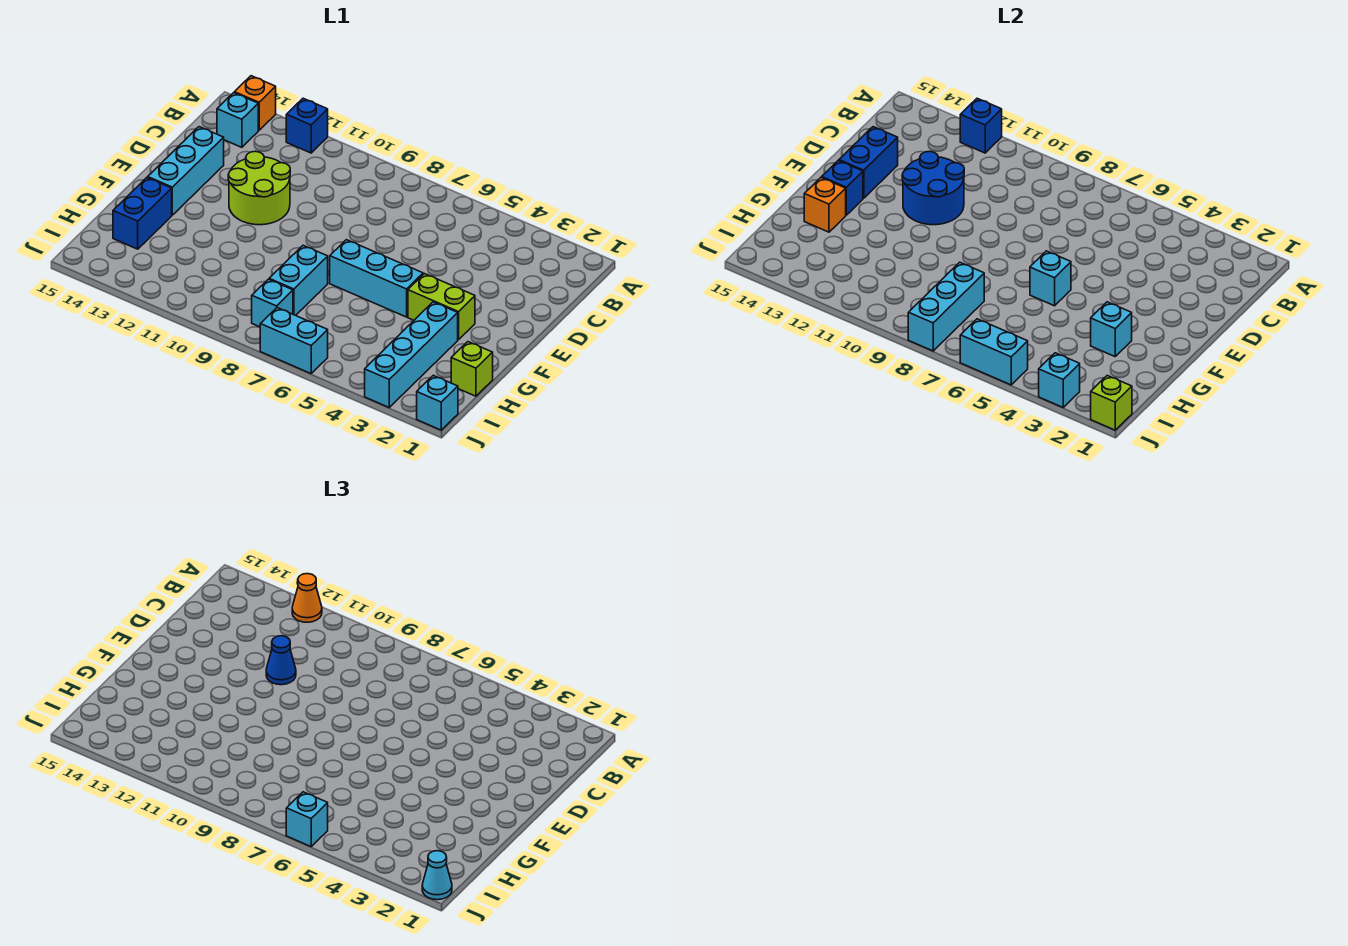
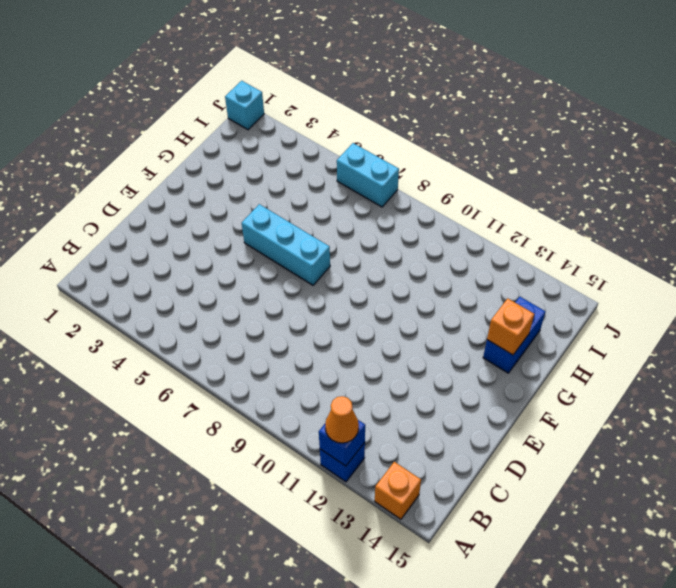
none -> cyan 1x1 brick [217,93,258,147]
none -> lime 2x2 round brick [228,151,290,225]
none -> cyan 1x3 brick [148,127,224,215]

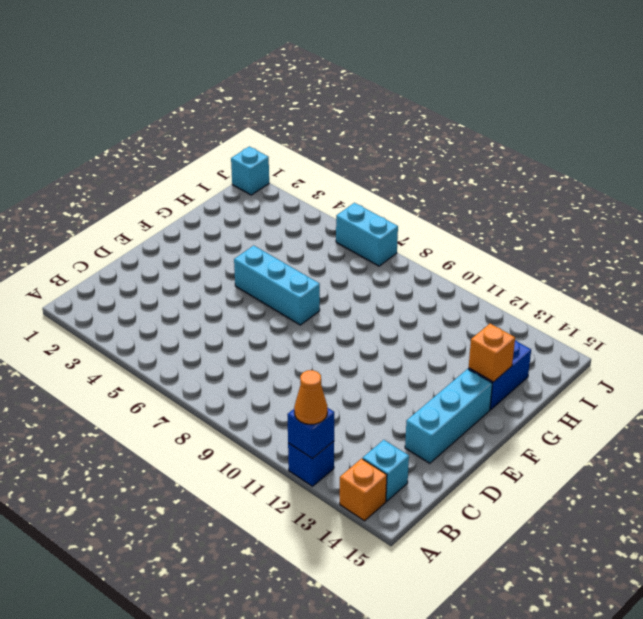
none -> lime 2x2 round brick [228,151,290,225]
none -> lime 1x2 brick [408,274,475,340]
none -> cyan 1x4 brick [365,302,458,407]

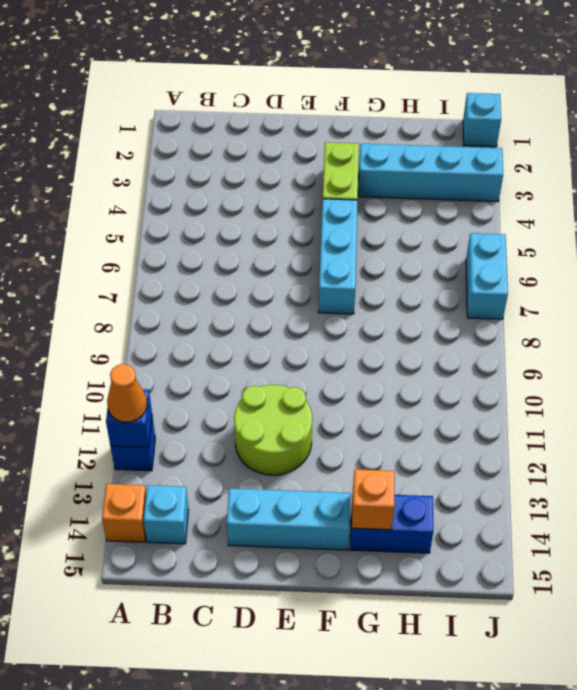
none -> cyan 1x2 brick [269,245,328,315]
none -> lime 1x1 brick [451,342,493,396]
none -> cyan 1x1 brick [252,279,293,327]

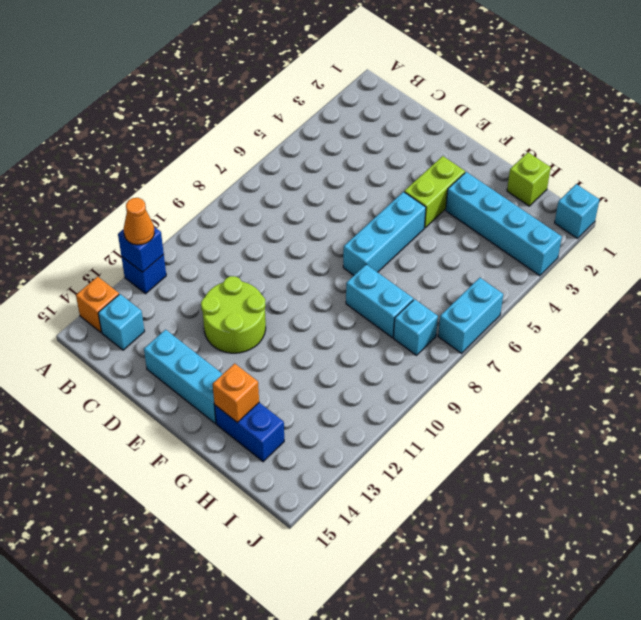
none -> blue 2x2 round brick [902,151,964,225]
none -> blue 1x2 brick [839,127,898,198]
none -> cyan 1x1 brick [1030,251,1071,306]

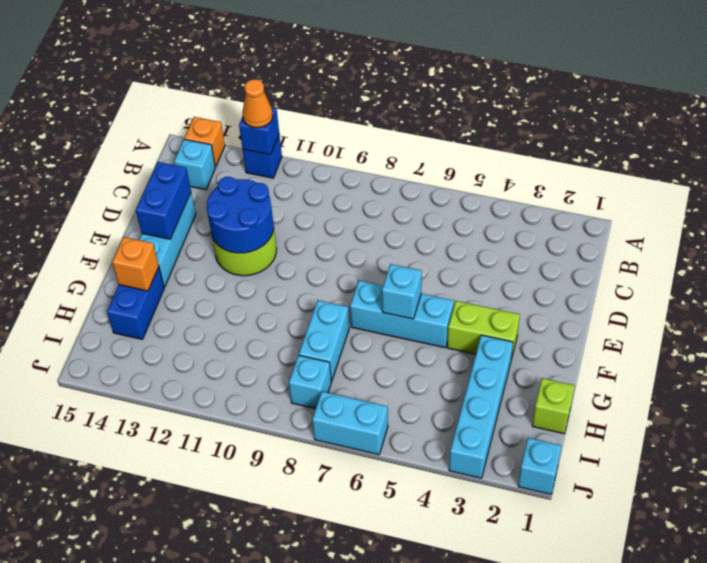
none -> blue 1x1 brick [822,161,863,215]
none -> cyan 1x1 brick [1091,302,1132,356]
none -> cyan 1x3 brick [908,262,984,351]

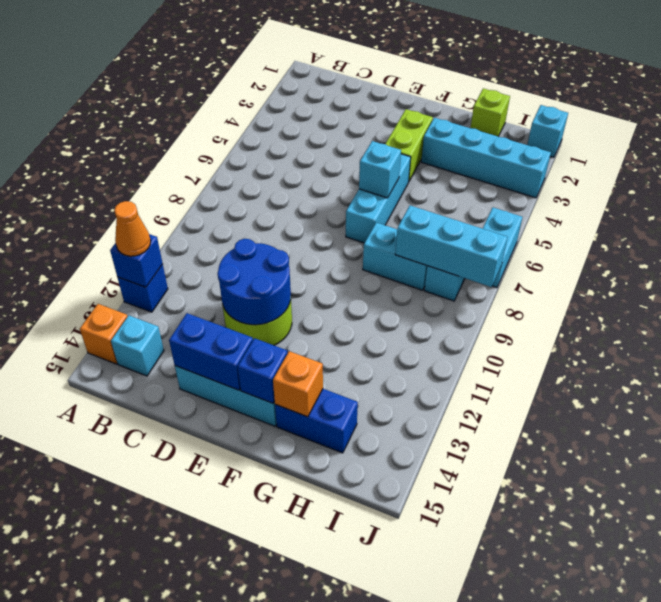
none -> cyan 1x1 brick [1091,302,1132,356]
none -> lime 1x1 brick [1091,375,1132,430]
none -> cyan 1x1 brick [1039,353,1080,407]

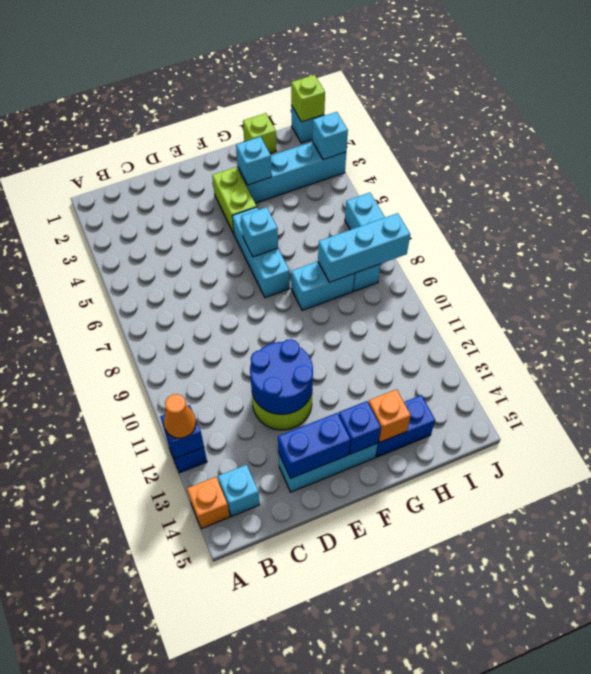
none -> cyan 1x2 brick [960,319,1028,385]
none -> blue 1x1 cone [266,636,296,685]
none -> cyan 1x1 cone [422,851,452,900]

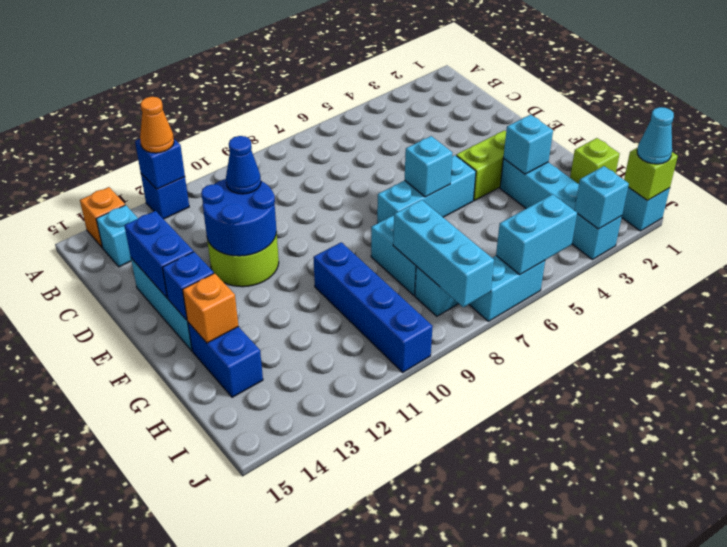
blue 1x4 brick [314,242,433,372] -> none
none -> cyan 1x1 brick [286,792,328,846]

